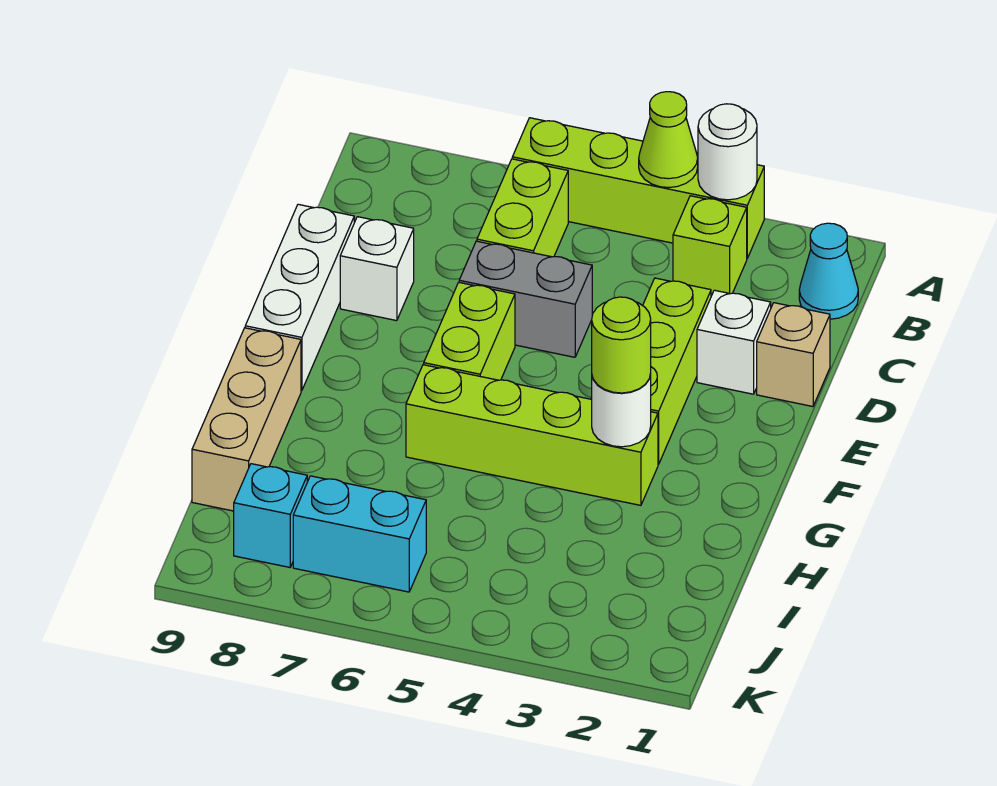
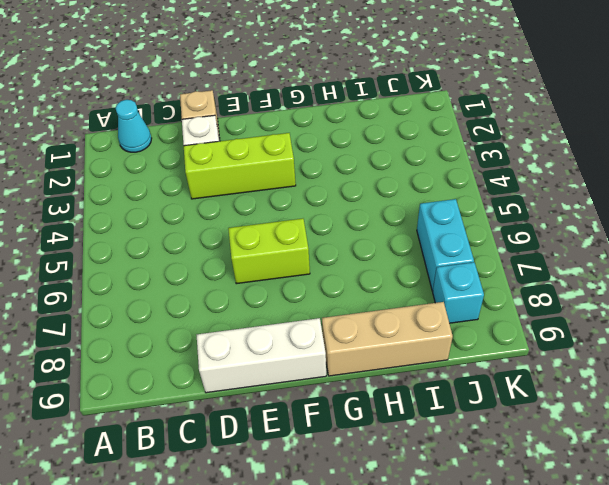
none -> lime 1x4 brick [512,118,764,258]
none -> lime 1x1 brick [673,196,747,296]
none -> lime 1x2 brick [477,159,568,257]

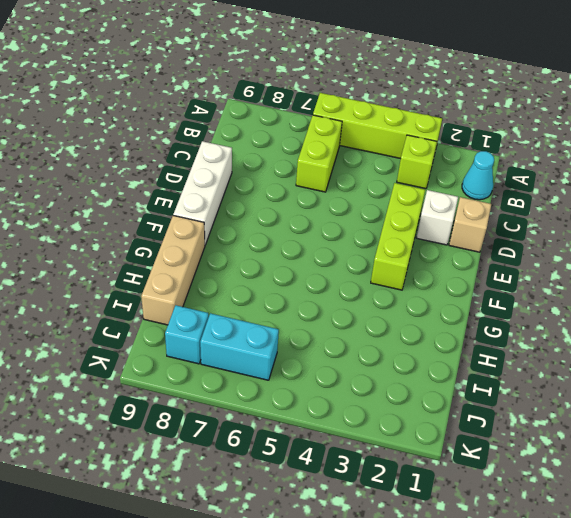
none -> grey 1x2 brick [459,241,592,357]
none -> white 1x1 brick [340,217,414,321]
none -> lime 1x2 brick [424,282,515,380]

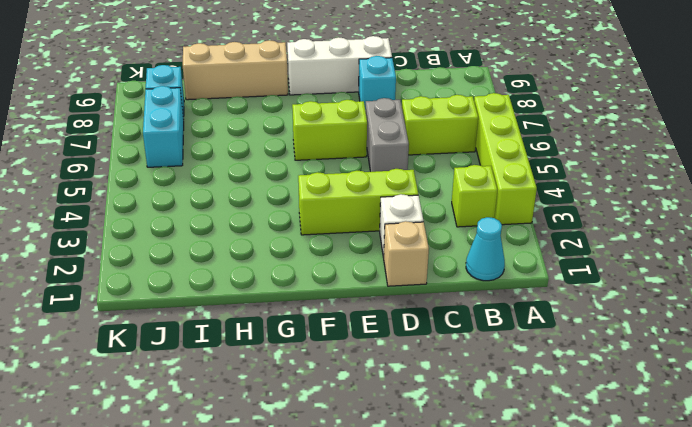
cyan 1x1 brick [359,56,396,109] -> white 1x1 brick [340,217,414,321]
none -> lime 1x4 brick [406,365,658,505]
none -> white 1x1 round brick [698,104,757,200]
none -> lime 1x1 cone [639,92,698,188]

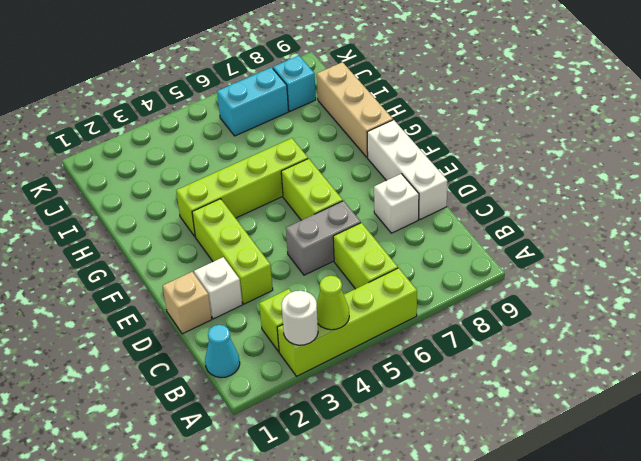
none -> white 1x1 round brick [592,374,651,447]
none -> lime 1x1 round brick [592,297,651,393]

